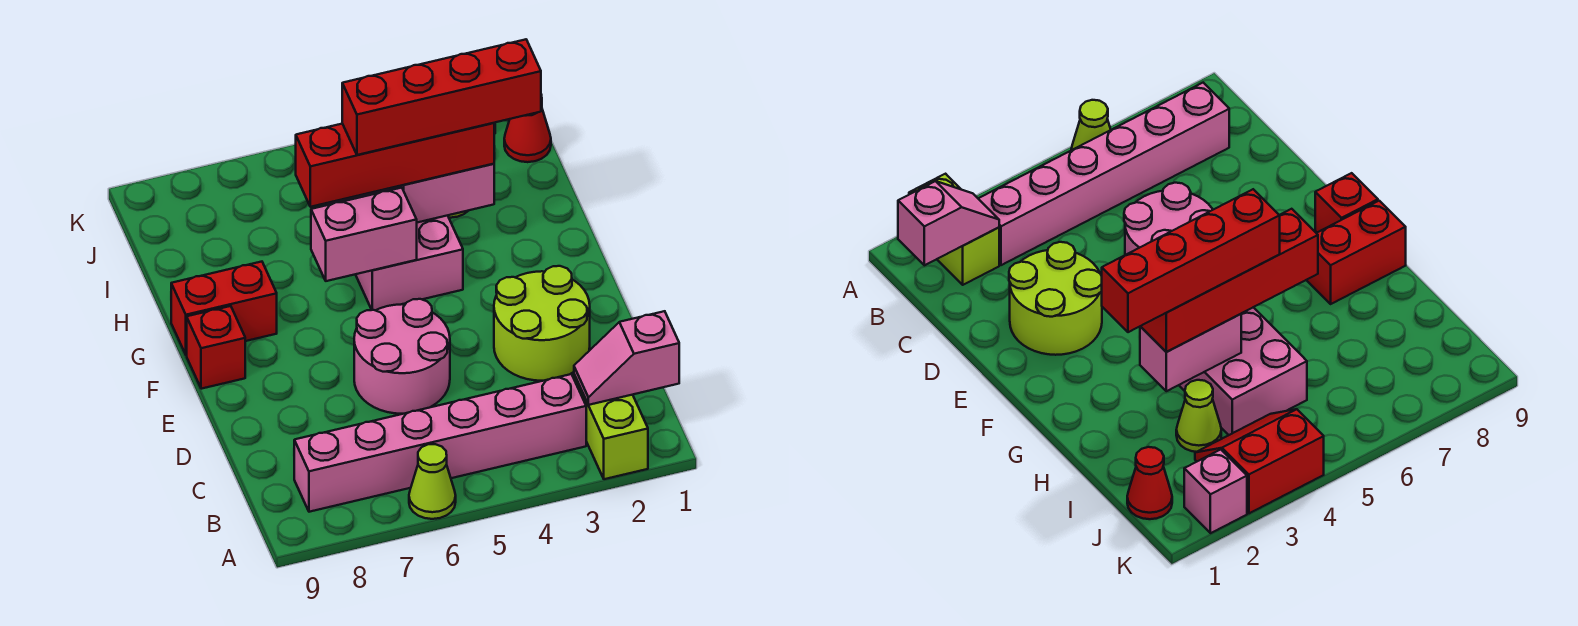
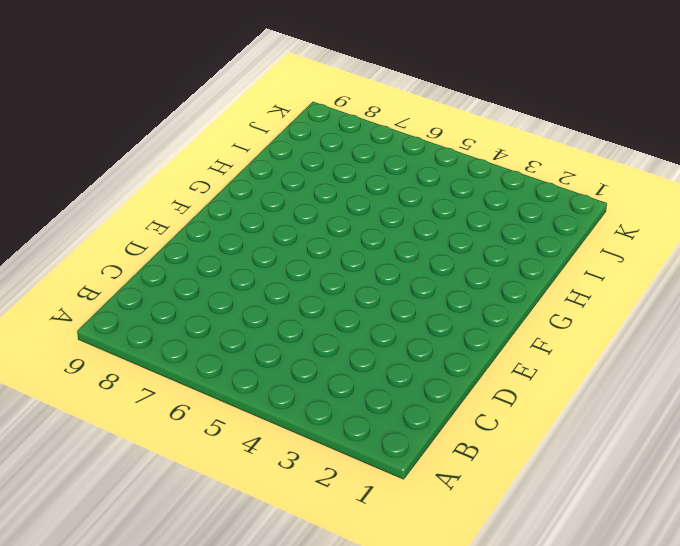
none -> lime 1x2 brick [574,375,648,479]
none -> lime 1x1 cone [409,444,456,519]
none -> pink 1x6 brick [294,374,586,512]

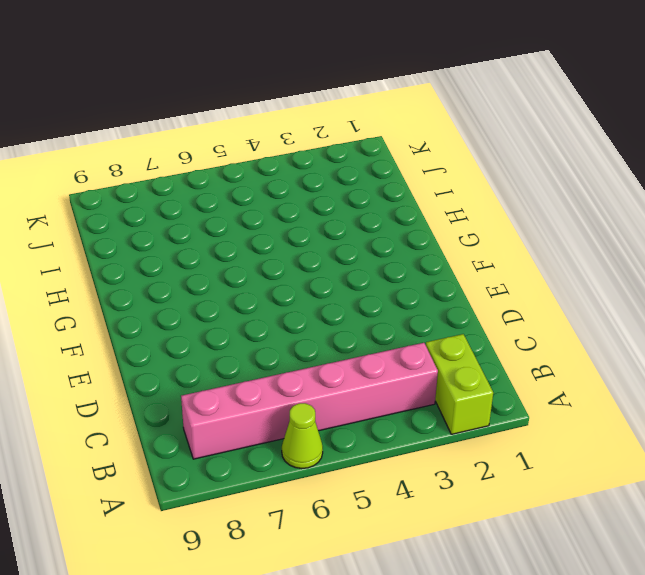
none -> lime 2x2 round brick [494,266,590,381]
none -> pink 2x2 round brick [354,299,450,414]
none -> red 1x1 brick [187,306,245,389]

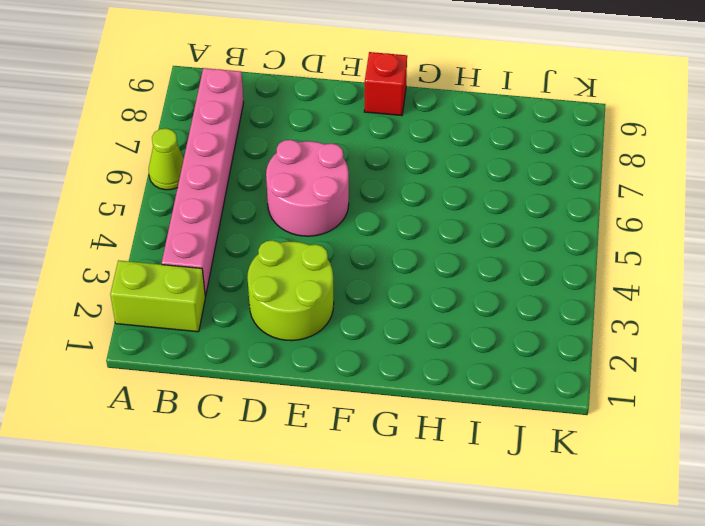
none -> pink 2x3 brick [327,189,463,310]
none -> red 1x2 brick [171,262,277,355]
none -> lime 1x1 cone [1176,380,1221,452]

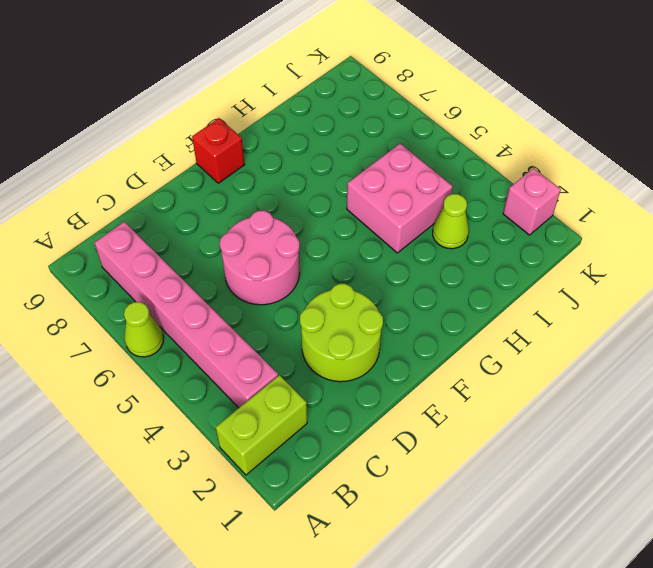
pink 2x2 brick [347,144,453,253] -> pink 2x3 brick [327,189,463,310]
none -> red 1x2 brick [171,262,277,355]
none -> red 1x1 cone [504,94,551,162]
none -> red 2x2 slope [1195,409,1324,513]

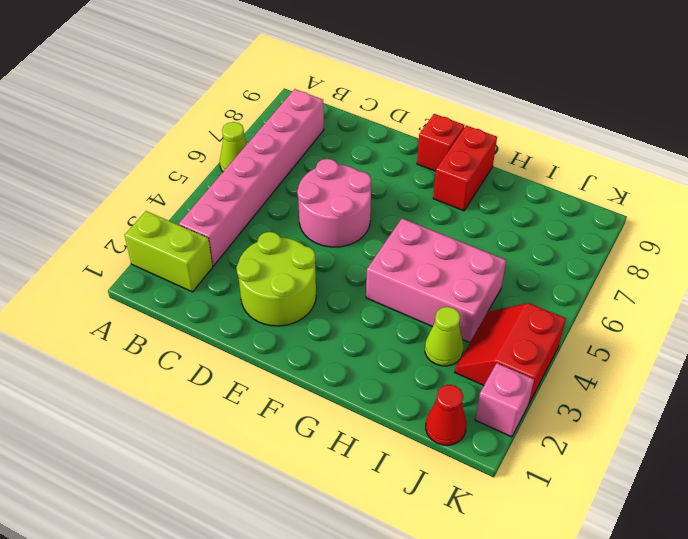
none -> pink 1x2 slope [574,311,679,405]
none -> pink 1x2 brick [311,188,417,281]
none -> pink 1x2 brick [389,164,494,223]

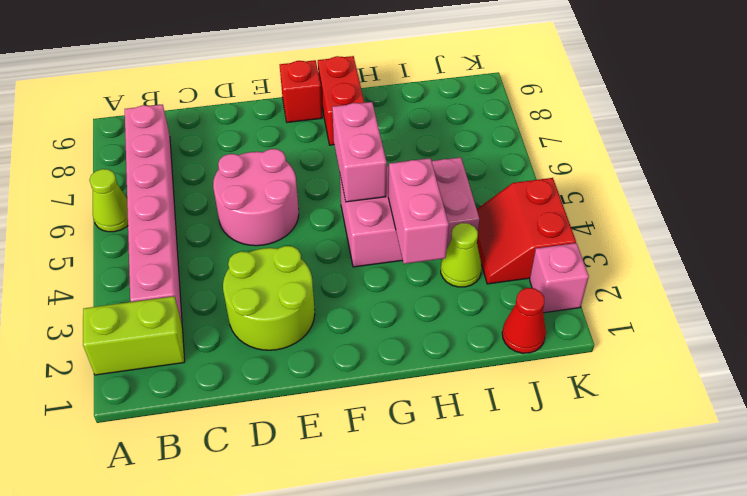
none -> pink 1x2 slope [574,311,679,405]
none -> red 1x4 brick [296,123,494,207]
none -> red 1x4 brick [342,39,541,155]

